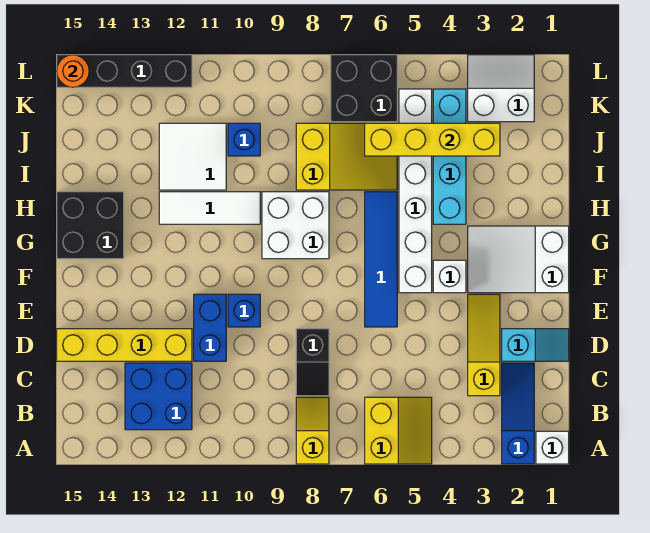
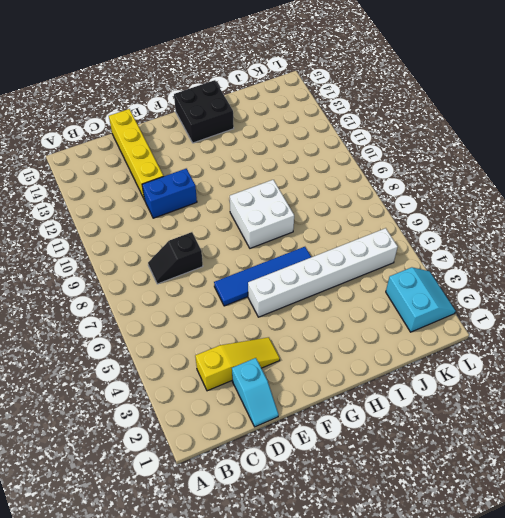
cyan 2x2 slope [386,267,455,332] -> white 2x2 slope [468,55,534,122]
none -> white 1x1 brick [536,431,569,464]
none -> blue 1x3 slope [502,363,534,464]
none -> yellow 2x2 slope [365,397,432,464]

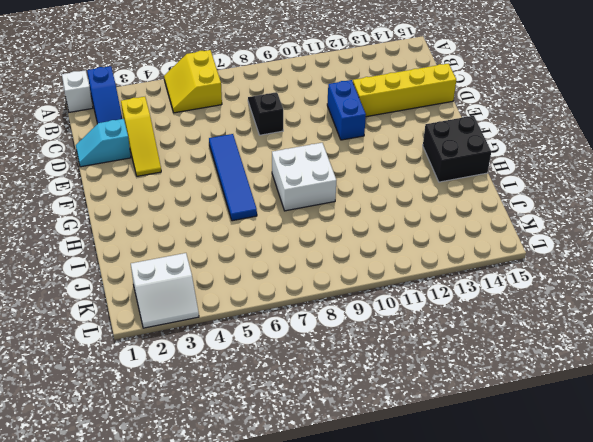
none -> yellow 1x2 slope [296,397,329,464]
none -> blue 2x2 brick [125,363,192,430]
none -> blue 1x1 brick [228,294,260,327]

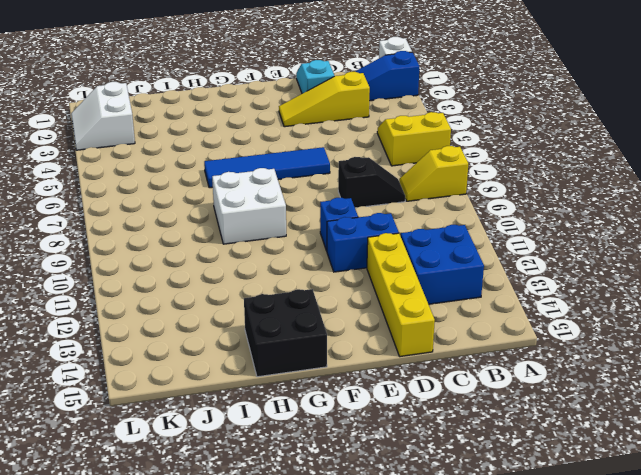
none -> white 2x3 slope [468,226,569,293]
none -> white 1x1 brick [433,260,466,293]
none -> white 1x6 brick [399,89,432,293]

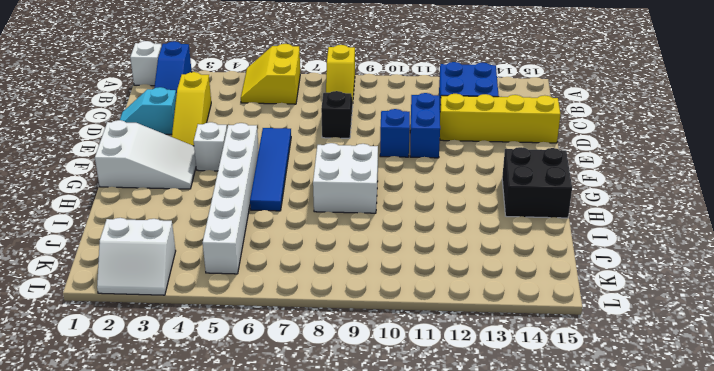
none -> cyan 1x4 brick [433,89,466,224]
none -> white 1x3 tile [159,192,260,224]
none -> yellow 2x3 slope [296,123,397,190]

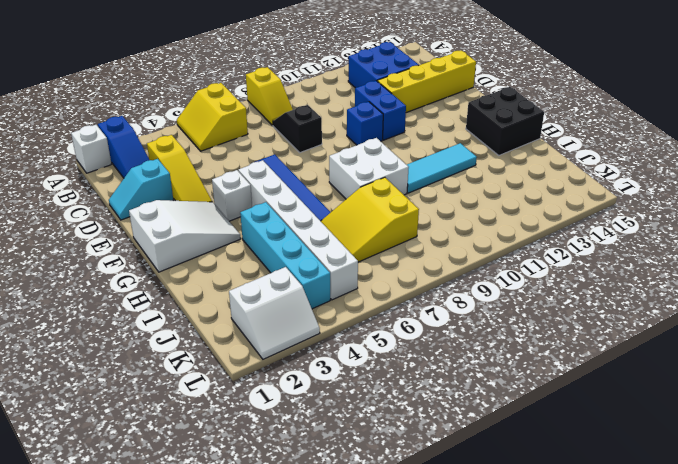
cyan 1x3 tile [407,143,477,193] -> white 1x3 tile [159,192,260,224]
none -> white 2x2 tile [159,123,226,190]
none -> blue 1x1 brick [228,123,260,156]
none -> black 2x2 brick [331,55,397,122]

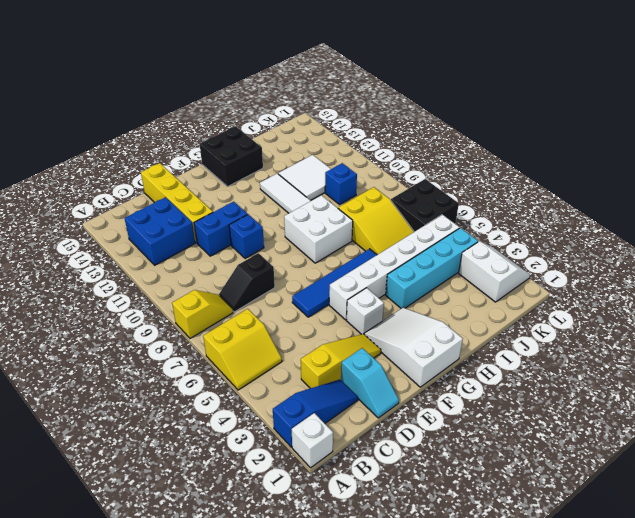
none -> black 1x4 brick [57,55,192,87]
none -> yellow 1x4 brick [365,123,500,156]
none -> orange 1x1 round brick [57,55,89,87]

